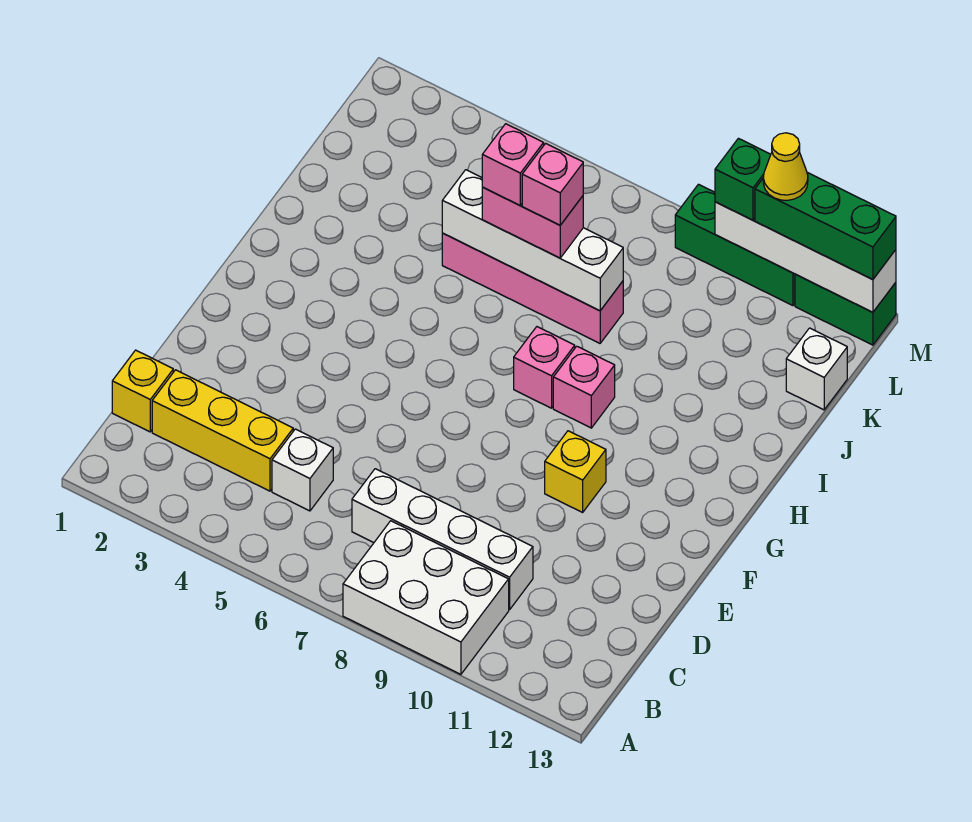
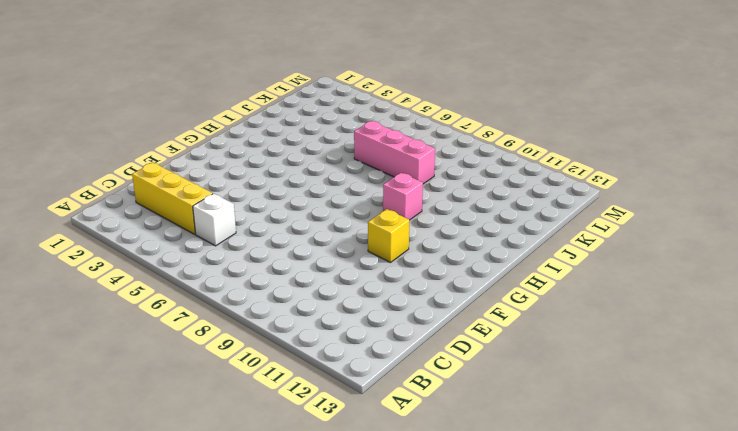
pink 1x3 brick [354,121,435,184] -> pink 1x4 brick [442,233,623,343]
none -> white 2x3 brick [343,521,509,674]
none -> yellow 1x1 brick [112,350,173,432]
none -> white 1x4 brick [352,469,533,610]

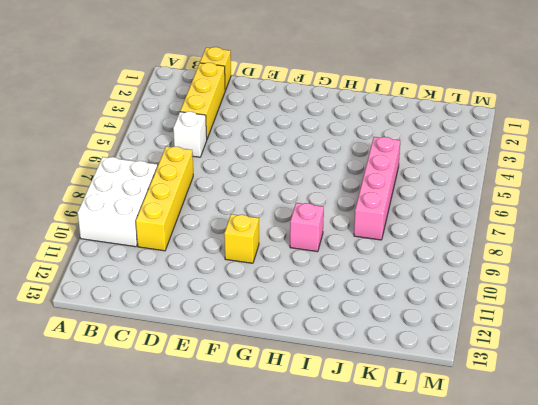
yellow 1x4 brick [136,146,193,251] -> white 1x4 brick [352,469,533,610]
none -> pink 1x1 brick [514,327,575,408]
none -> white 1x1 brick [786,328,847,410]
none -> green 1x3 brick [675,184,795,306]

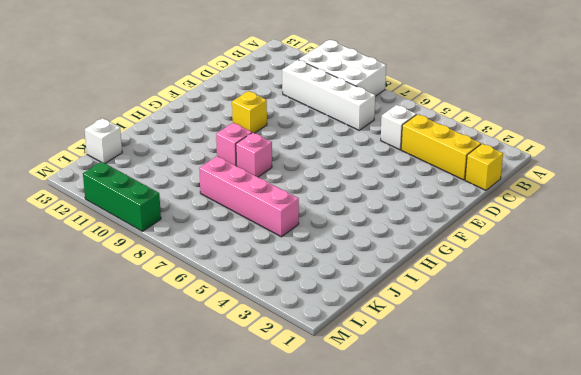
none -> green 1x2 brick [795,274,896,345]
none -> white 1x4 brick [442,170,623,311]
none -> white 1x4 brick [715,202,896,312]

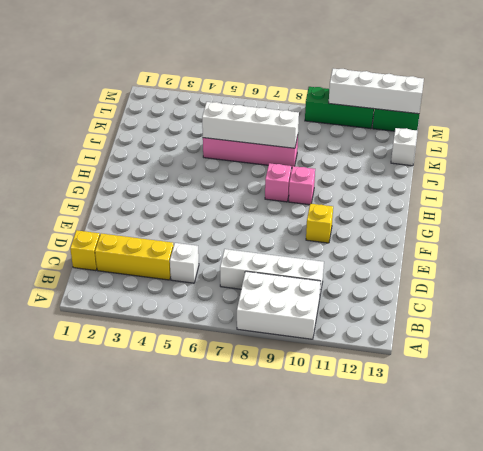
none -> pink 1x2 brick [482,187,583,258]
none -> green 1x1 brick [715,138,771,220]
none -> green 1x3 brick [755,172,896,280]

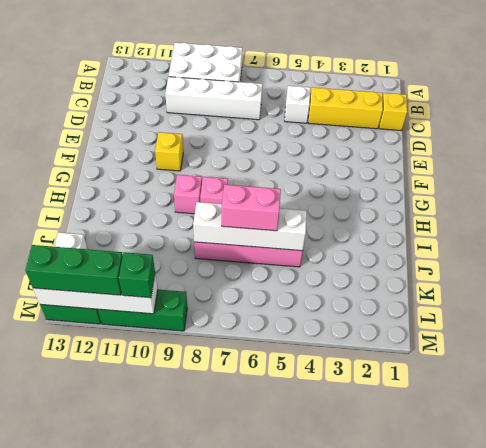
none -> pink 1x1 brick [482,124,544,205]
none -> pink 1x1 brick [522,143,583,225]
none -> yellow 1x1 cone [763,133,808,200]

